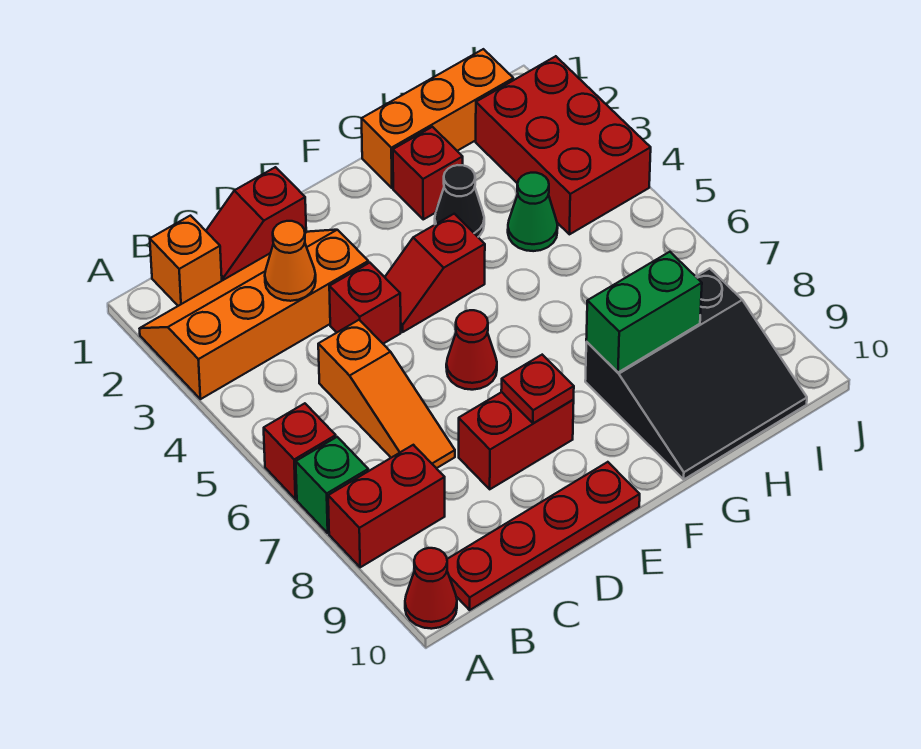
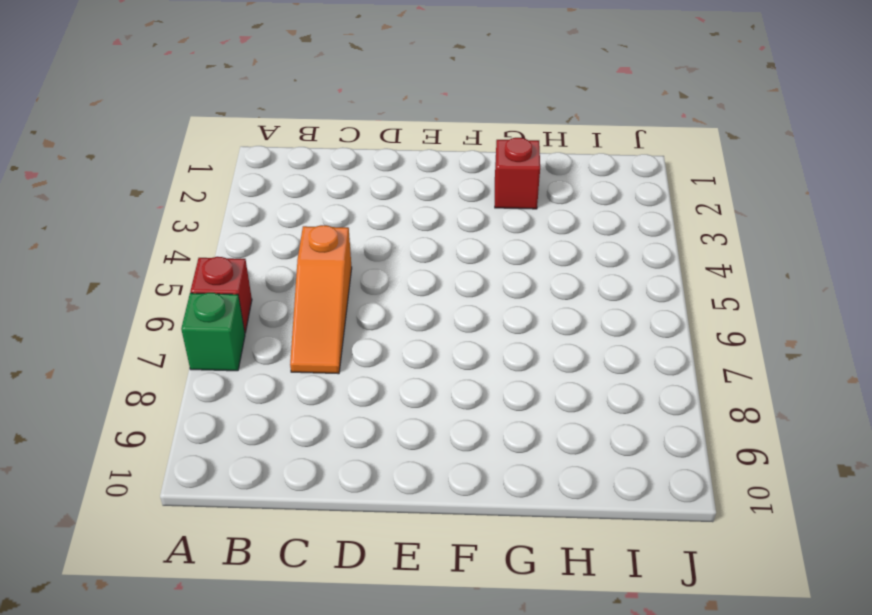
none -> orange 2x4 slope [140,230,368,399]
none -> red 1x2 brick [328,445,445,567]
none -> red 1x1 cone [405,548,457,629]

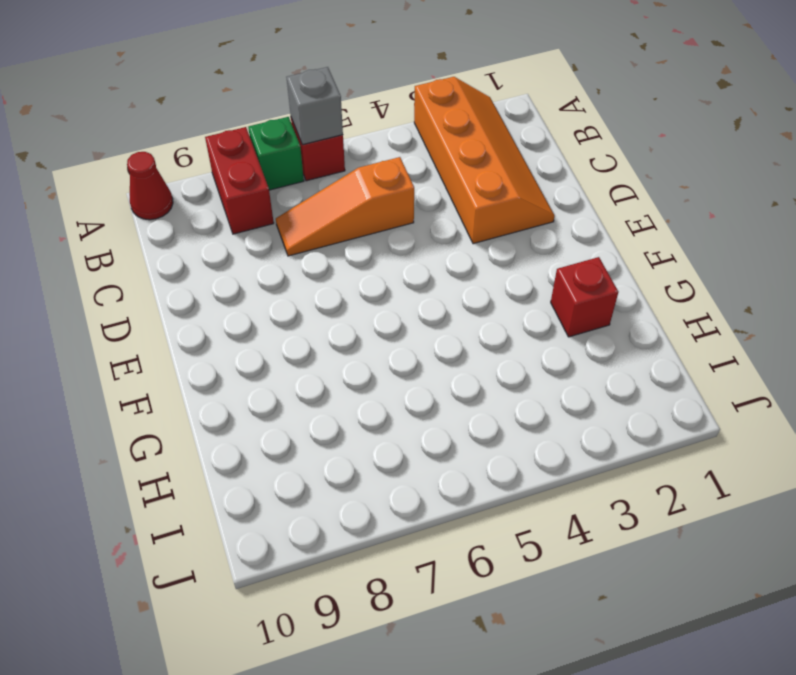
grey 1x1 brick [287,67,343,145] -> none
none -> orange 1x1 brick [150,216,222,306]
none -> red 1x4 plate [447,462,640,610]
none -> red 1x2 slope [206,167,306,281]

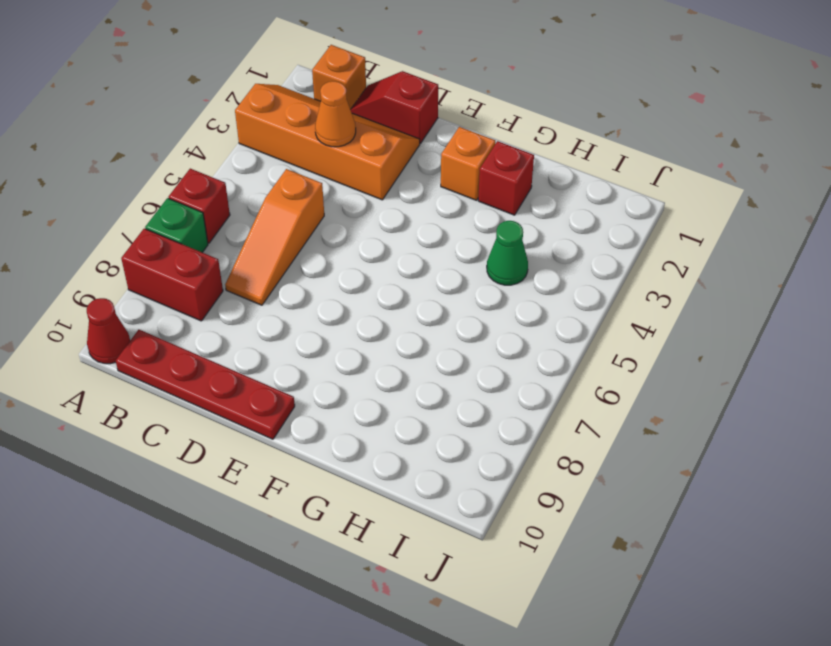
orange 1x1 brick [441,127,495,200] -> none
none -> red 1x1 brick [329,263,401,344]
none -> red 1x2 brick [459,392,574,489]
none -> red 1x2 slope [385,214,485,332]

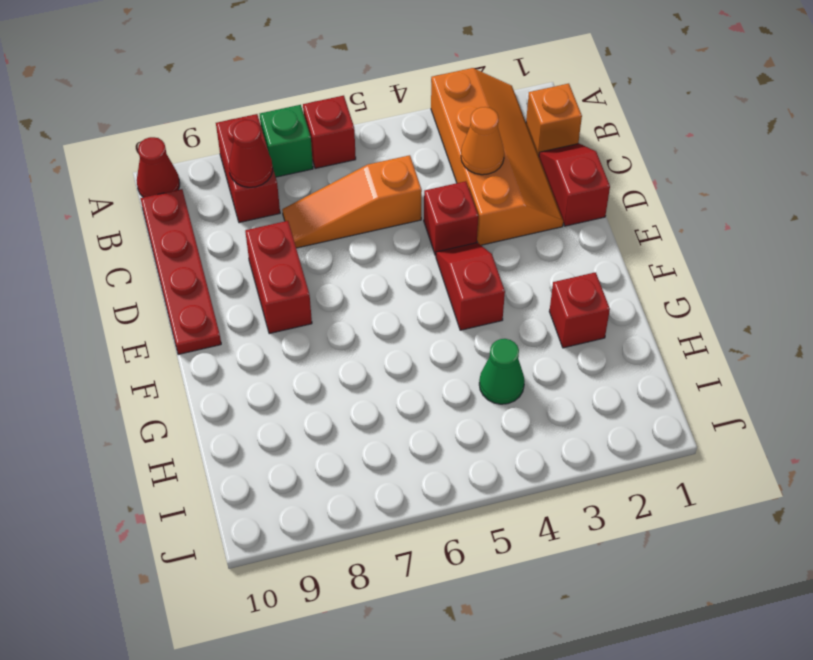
red 1x1 cone [229,120,273,187] -> red 1x1 cone moved to [446,310,497,390]
none -> orange 1x3 brick [362,49,513,188]
none -> black 1x1 cone [435,165,484,237]
none -> black 3x3 slope [585,268,807,479]

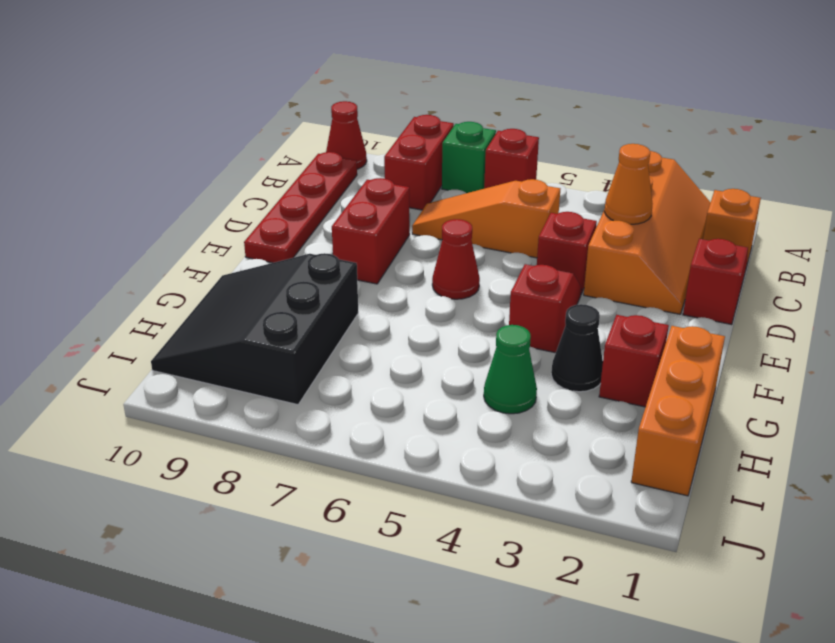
none -> red 2x3 brick [476,56,651,234]
none -> red 1x1 plate [501,355,574,423]
none -> green 1x2 brick [586,252,702,372]

